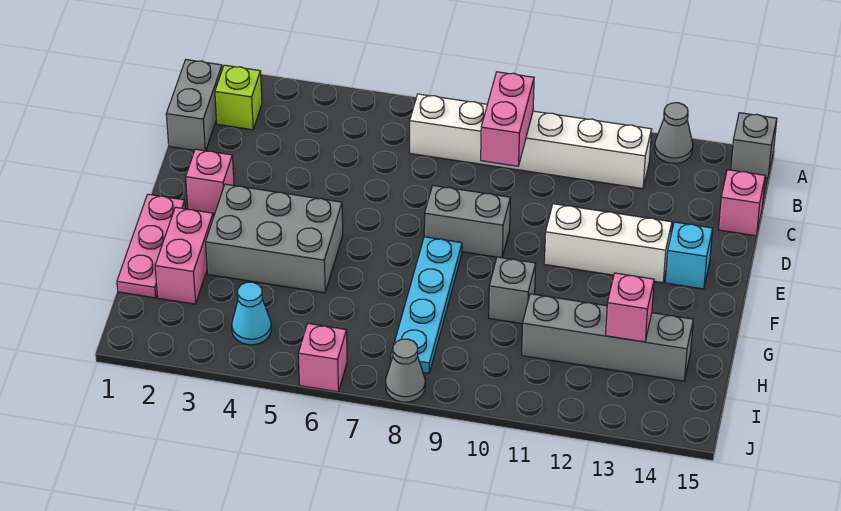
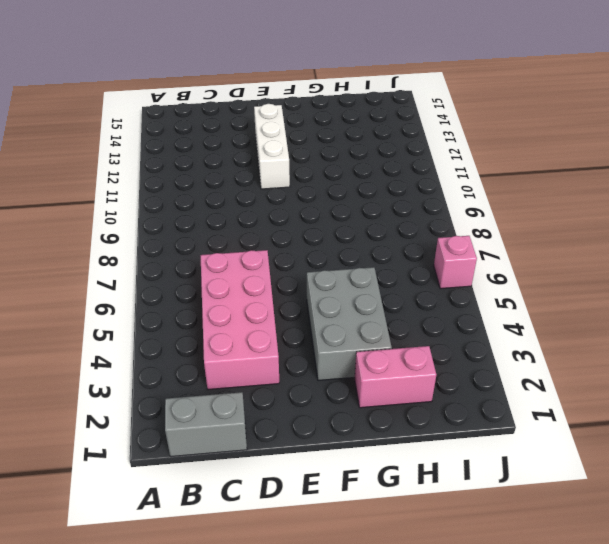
pink 2x4 brick [200,250,279,390] -> none
none -> grey 1x1 cone [655,103,693,164]
none -> grey 1x1 brick [731,113,777,178]
none -> lime 1x1 brick [215,65,262,130]

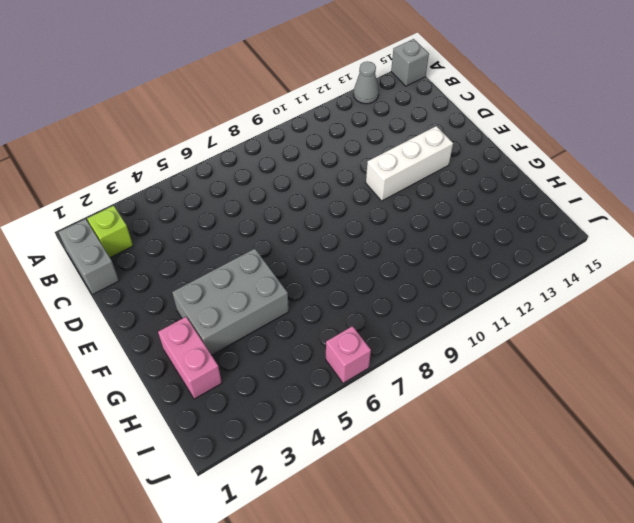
none -> white 1x6 brick [410,94,652,189]
none -> pink 1x1 brick [718,170,765,236]
none -> pink 1x1 brick [186,149,234,214]

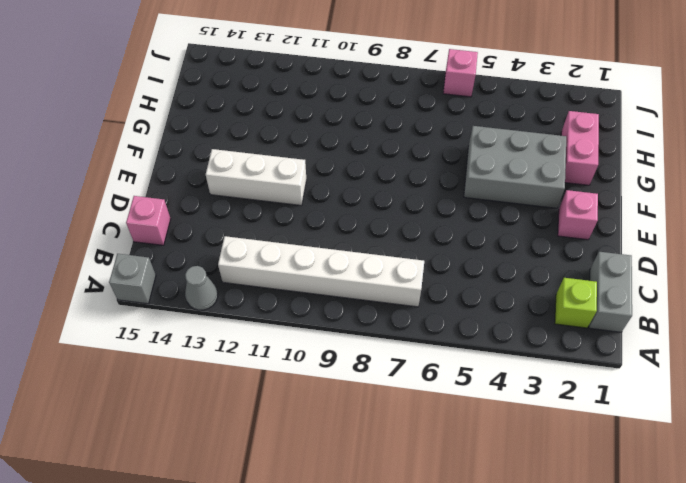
none -> grey 1x2 brick [424,186,510,258]
none -> cyan 1x1 brick [665,222,713,289]
none -> pink 1x3 plate [117,194,185,298]

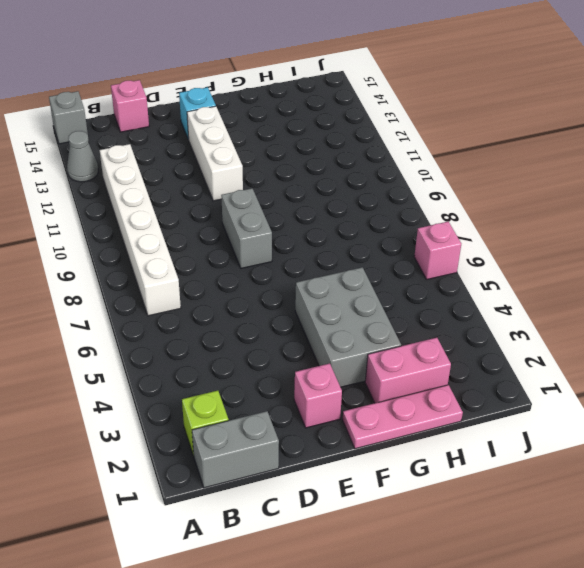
none -> cyan 1x4 plate [390,237,462,373]
none -> grey 1x1 brick [489,257,536,324]
none -> grey 1x4 brick [522,294,693,381]

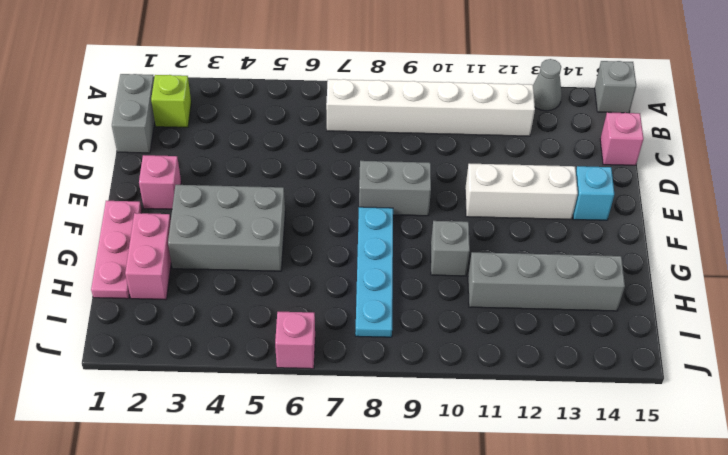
none -> cyan 1x1 cone [232,282,271,345]
none -> grey 1x1 cone [385,339,425,402]
none -> pink 1x2 brick [481,72,534,166]

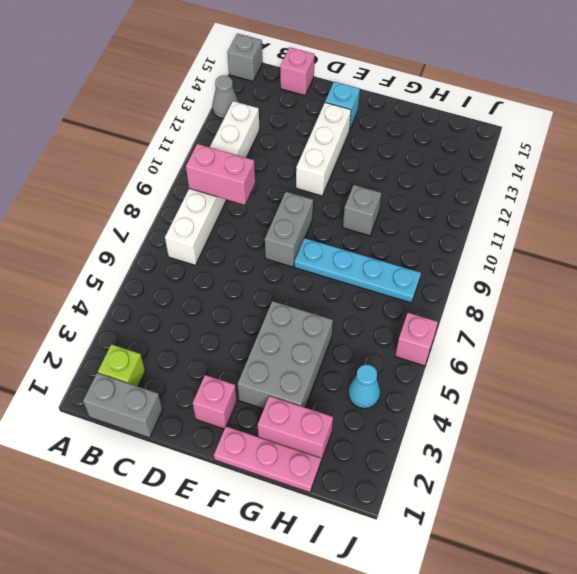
none -> grey 1x4 brick [522,294,693,381]
none -> grey 1x1 cone [385,339,425,402]
none -> pink 1x1 brick [606,273,654,342]

